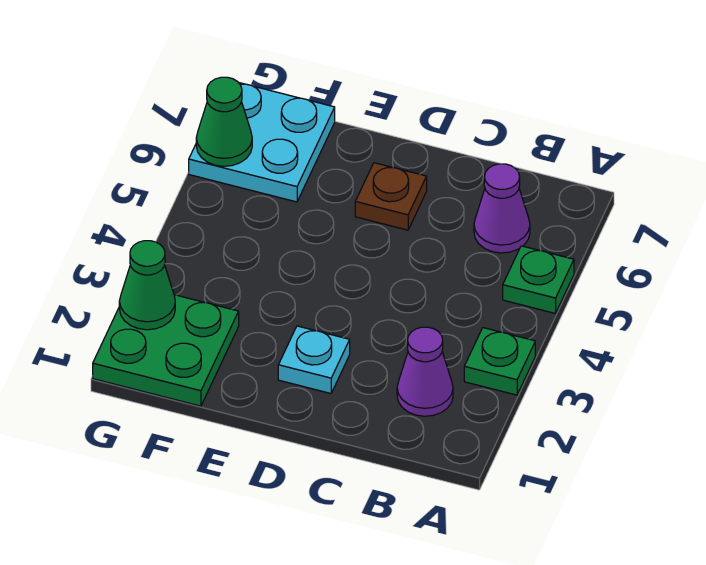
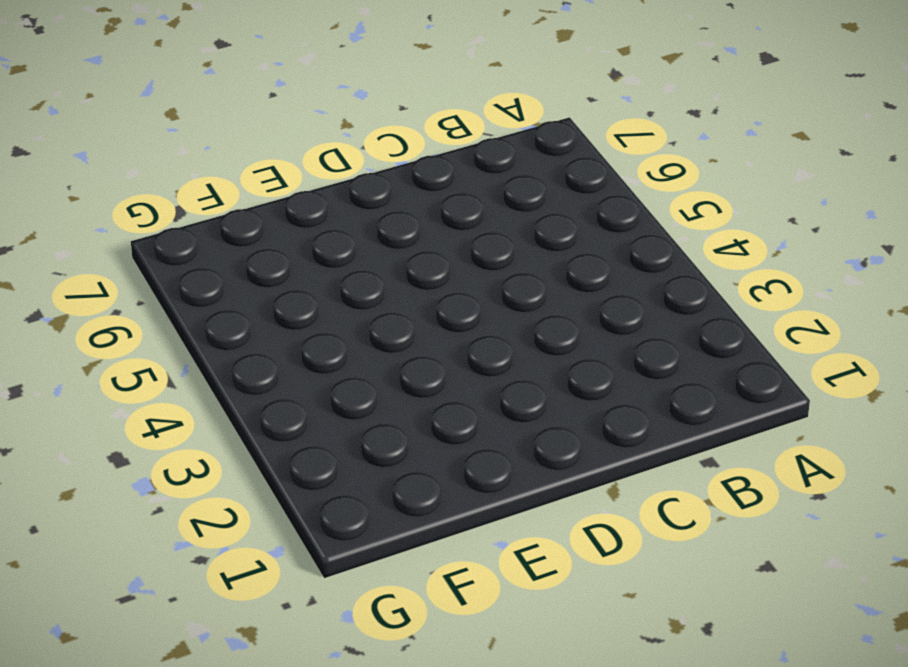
none -> green 1x1 plate [464,328,535,395]
none -> green 1x1 plate [503,246,574,313]

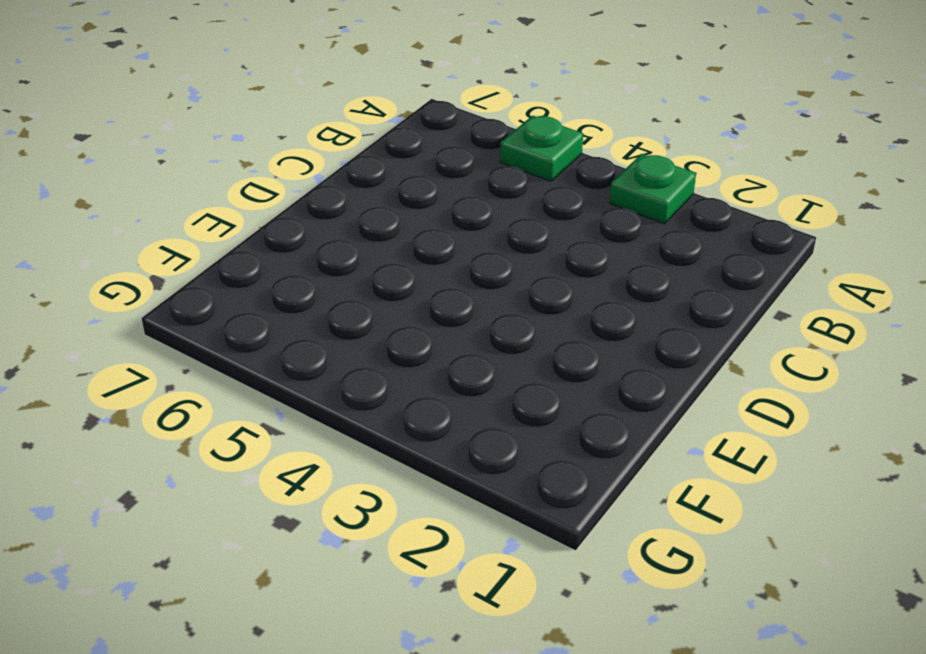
none -> purple 1x1 cone [397,327,453,416]
none -> purple 1x1 cone [474,164,530,253]

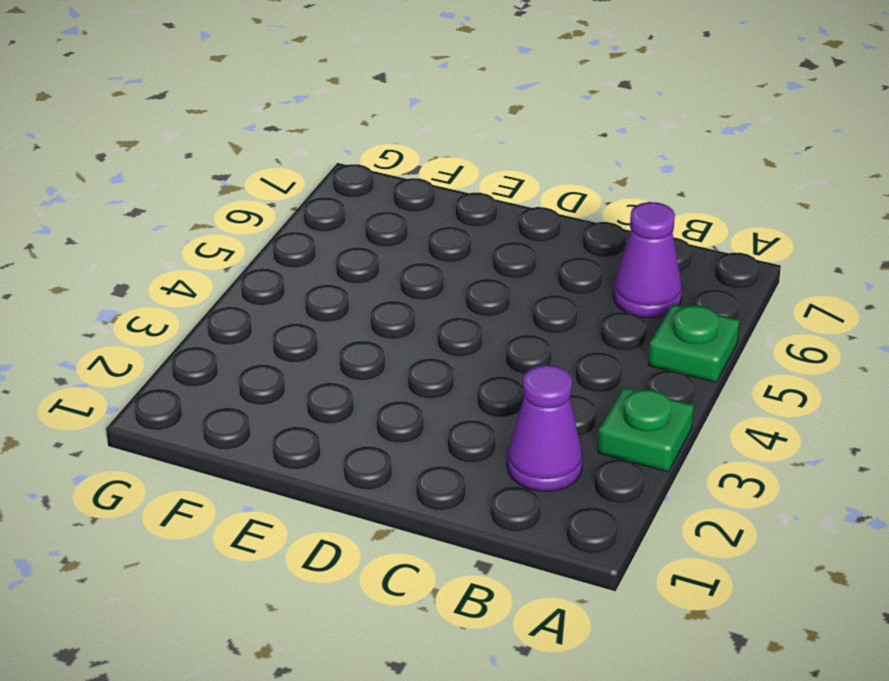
none -> cyan 1x1 plate [278,326,350,393]
none -> brown 1x1 plate [355,163,427,230]

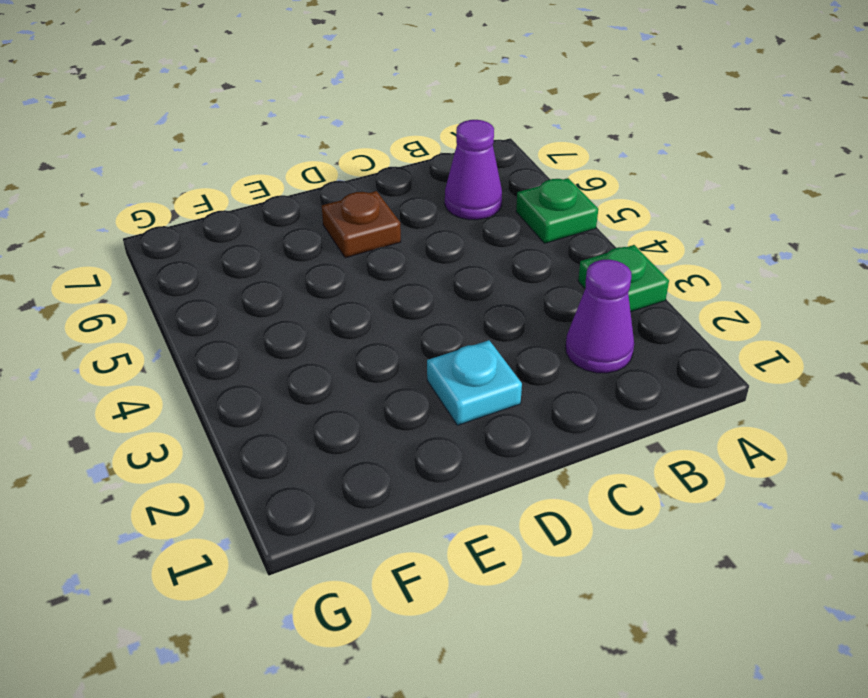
none -> green 2x2 plate [93,295,239,406]
none -> cyan 2x2 plate [189,83,335,202]

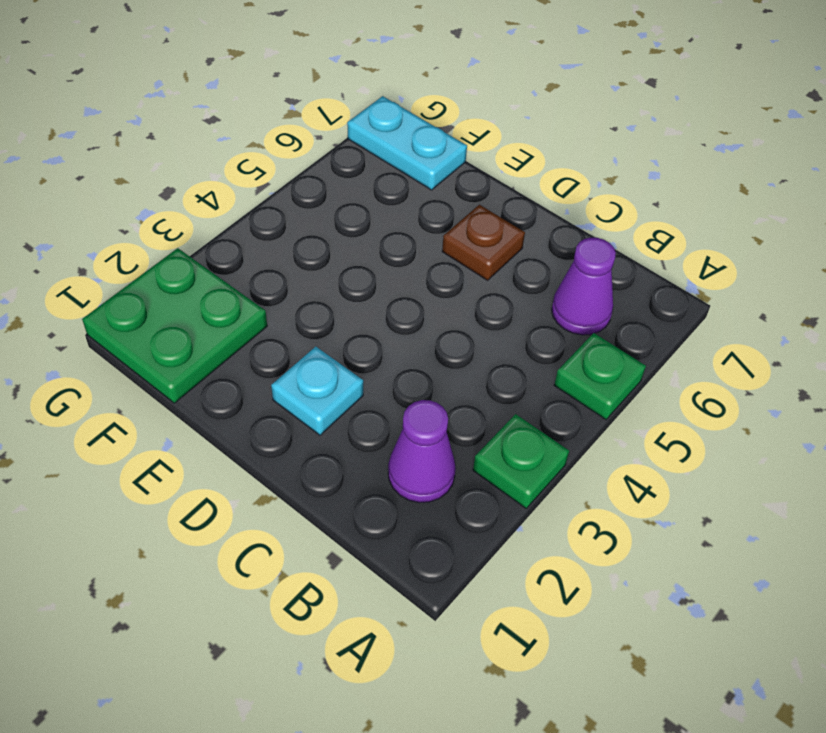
cyan 1x2 plate [347,96,467,190] -> cyan 2x2 plate [189,83,335,202]
none -> green 1x1 cone [119,241,175,330]
none -> green 1x1 cone [196,77,252,166]

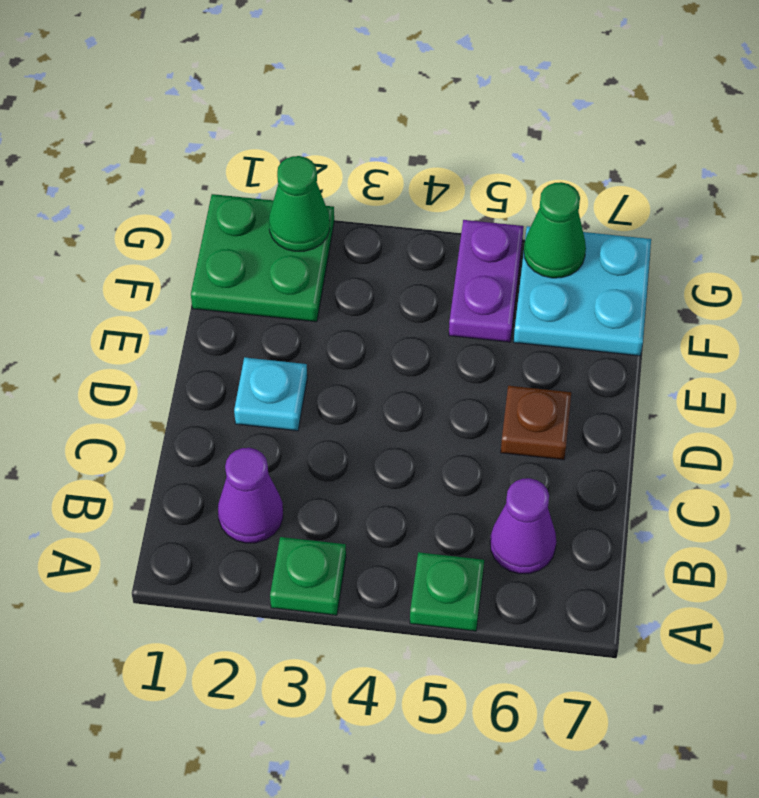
purple 1x2 plate [449,220,524,342] -> none

